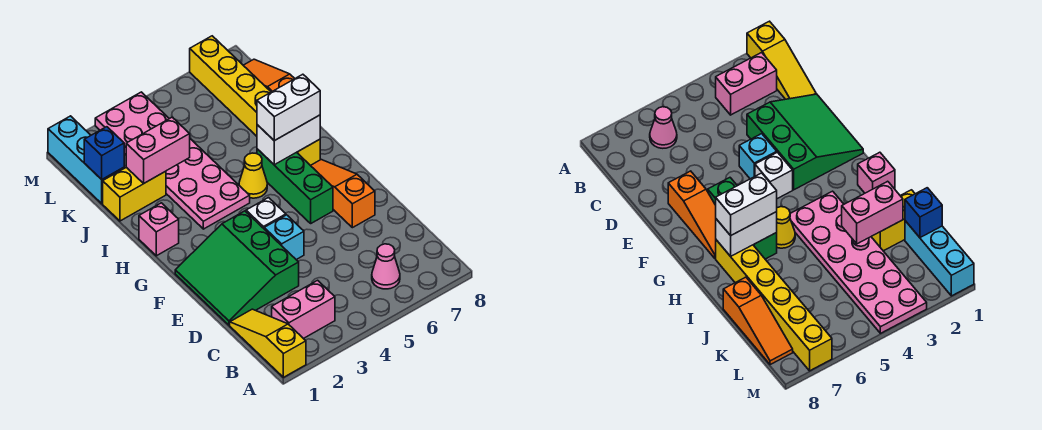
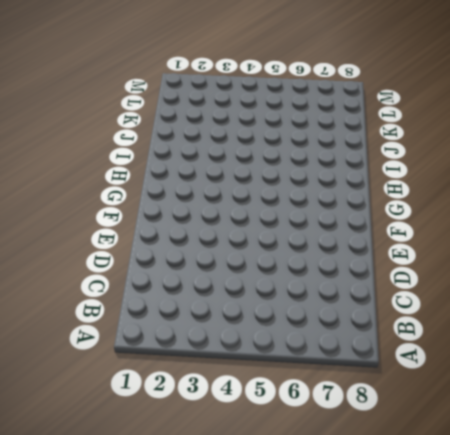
none -> yellow 1x3 slope [230,309,306,377]
none -> pink 1x2 brick [272,280,335,339]
none -> pink 1x1 cone [372,244,400,289]

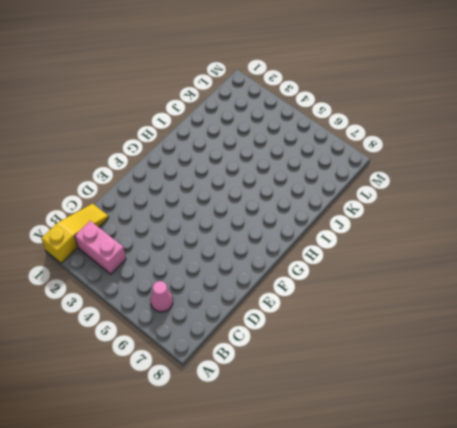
none -> green 3x3 slope [175,211,299,325]
none -> cyan 1x1 brick [264,215,304,260]
none -> orange 1x3 slope [311,160,375,228]

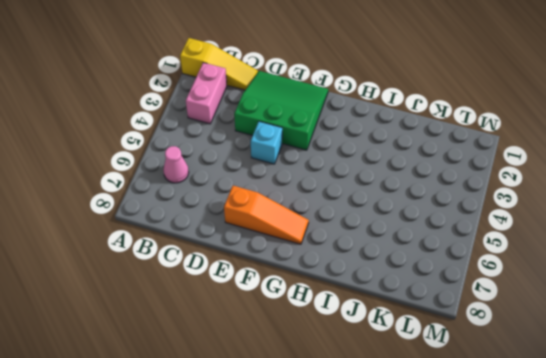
none -> white 1x1 brick [246,198,286,228]
none -> green 1x3 brick [257,149,333,223]
none -> pink 1x1 brick [139,203,179,256]

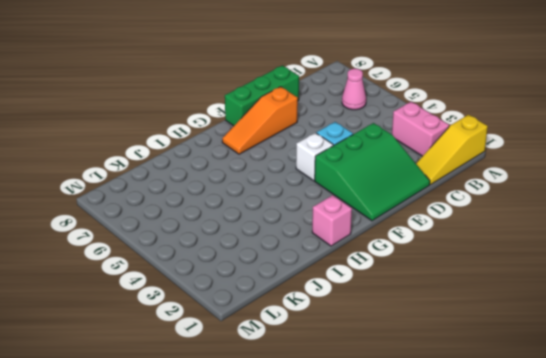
green 1x3 brick [225,65,299,126] -> green 1x3 brick moved to [257,149,333,223]
none -> pink 2x6 plate [95,92,250,229]
none -> yellow 1x1 cone [239,153,267,198]
none -> yellow 1x6 brick [190,36,320,166]

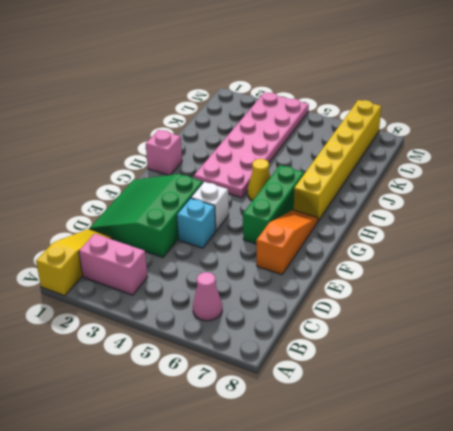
none -> yellow 1x2 brick [103,167,166,221]
none -> orange 1x3 slope [243,59,295,92]
none -> cyan 1x3 brick [48,116,124,204]

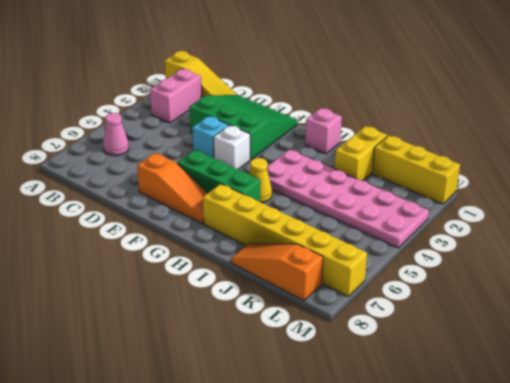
orange 1x3 slope [231,243,323,300] -> orange 1x3 slope turned to [243,59,295,92]
yellow 1x3 brick [372,135,460,204] -> cyan 1x3 brick [48,116,124,204]
none -> white 1x2 brick [257,115,320,165]
none -> pink 1x2 brick [126,117,190,184]
none -> blue 1x1 brick [84,127,124,179]

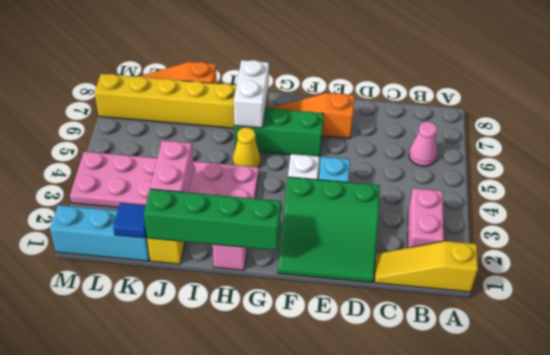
green 1x4 brick [144,189,281,250] -> none
blue 1x1 tile [113,203,146,238] -> blue 1x1 brick [84,127,124,179]
none -> white 1x2 brick [257,74,320,141]

